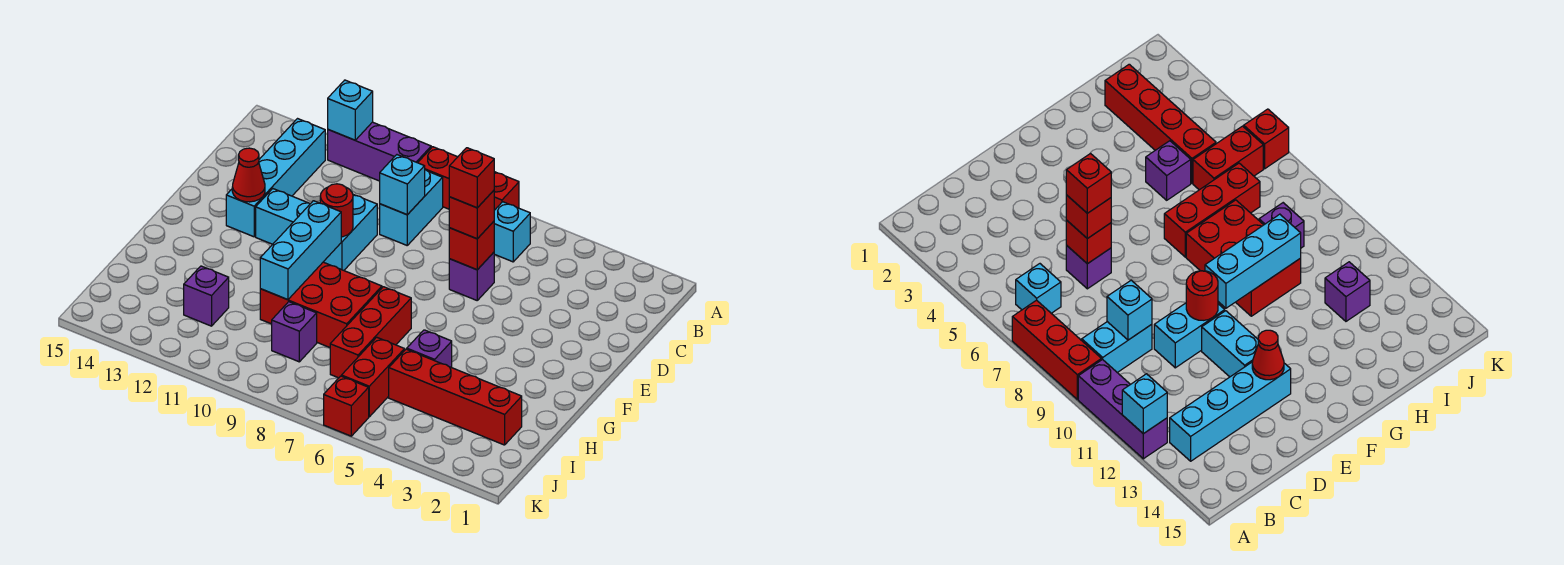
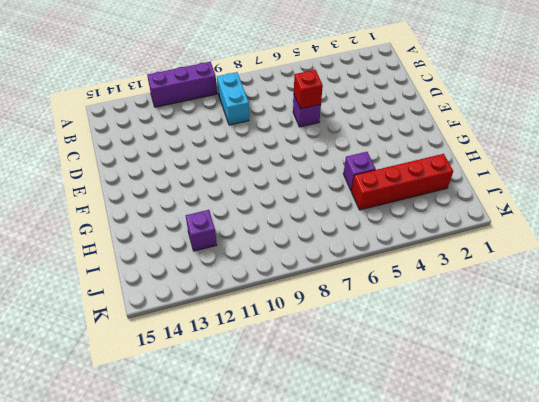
none -> red 1x3 brick [418,147,519,210]
none -> cyan 1x1 brick [494,202,531,262]
none -> cyan 1x4 brick [226,119,325,237]

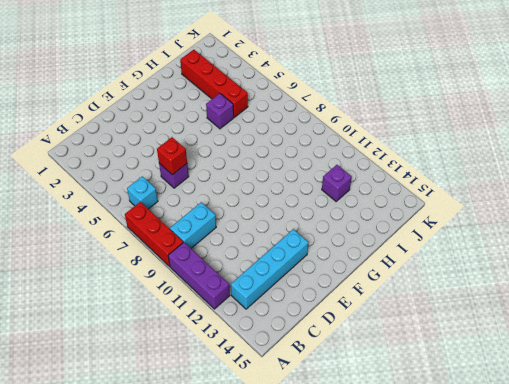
none -> cyan 1x2 brick [324,195,377,270]
none -> cyan 1x2 brick [256,189,311,244]
none -> red 1x3 brick [330,287,411,378]

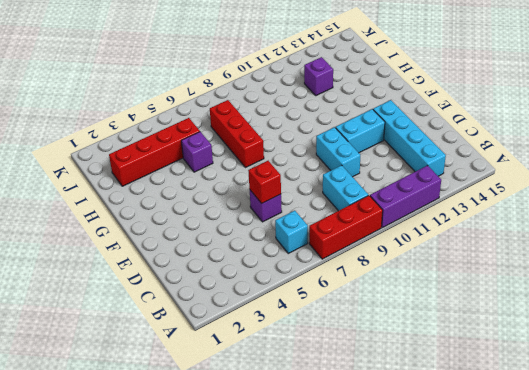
none -> red 2x3 brick [260,262,382,347]
none -> red 1x2 brick [342,337,405,417]
none -> purple 1x1 brick [272,302,317,362]

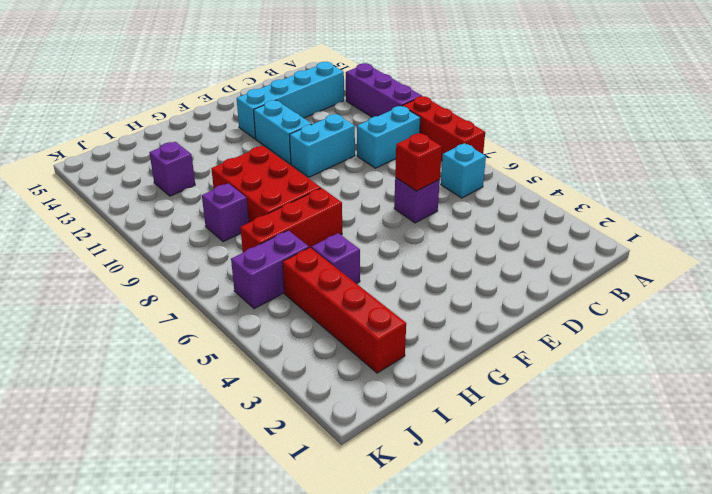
purple 1x2 brick [231,230,309,309] -> red 1x2 brick [342,337,405,417]
none -> red 1x1 brick [324,376,369,436]
none -> cyan 1x1 brick [328,80,373,140]
none -> cyan 1x1 brick [380,155,425,215]

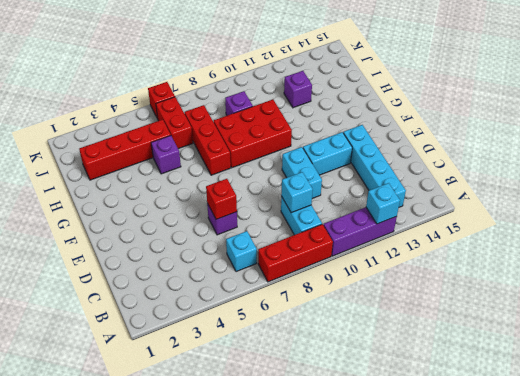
none -> red 1x1 round brick [320,184,353,237]
none -> red 1x1 cone [232,148,265,202]
none -> cyan 1x3 brick [260,201,341,300]

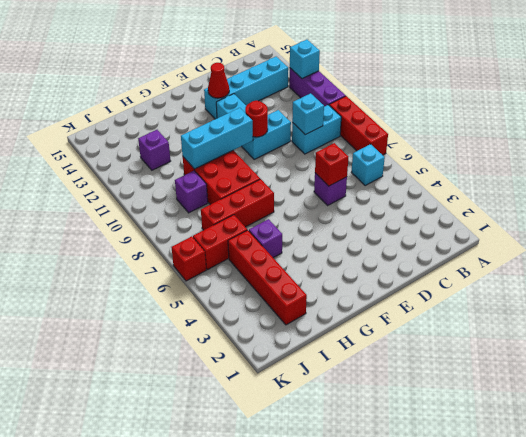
none -> red 1x1 brick [449,191,494,239]
none -> red 1x1 brick [449,148,494,208]

